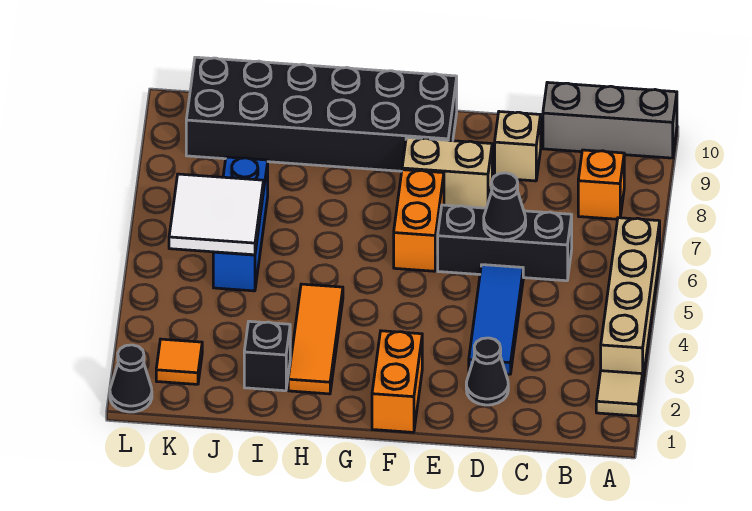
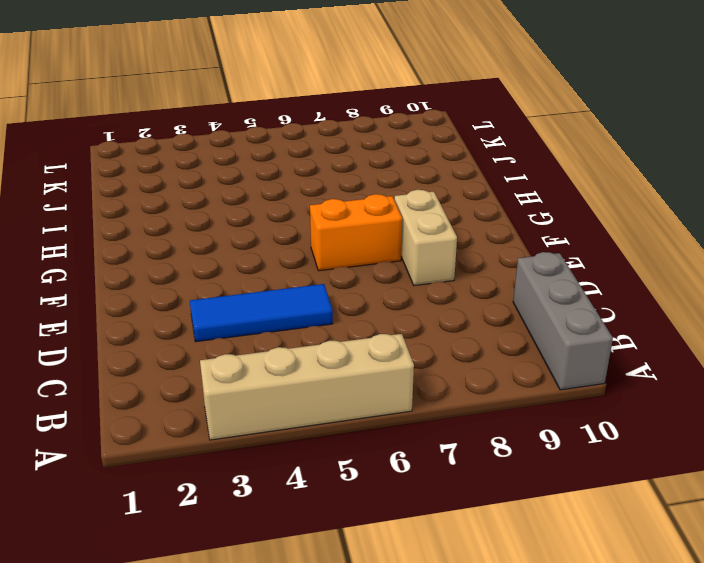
none -> tan 1x1 tile [596,371,642,416]
none -> orange 1x1 brick [578,150,624,219]
none -> black 1x3 brick [438,205,572,281]

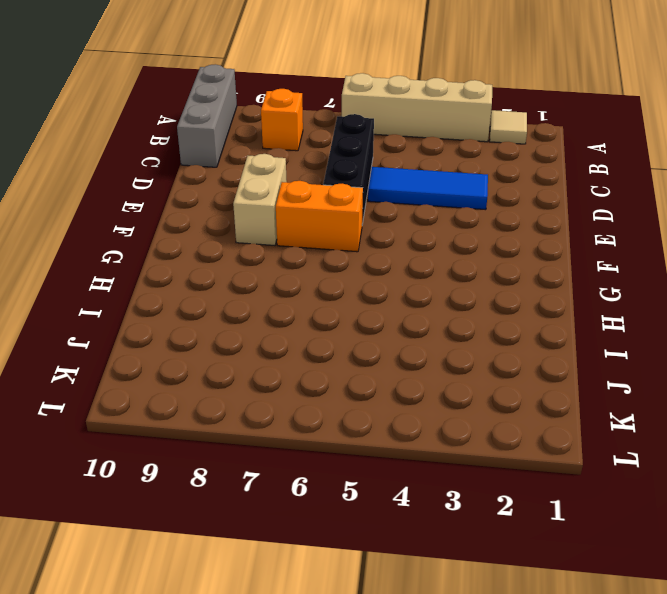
none -> black 1x1 cone [466,338,508,405]
none -> tan 1x1 brick [495,112,541,181]
none -> orange 1x2 brick [372,331,422,432]

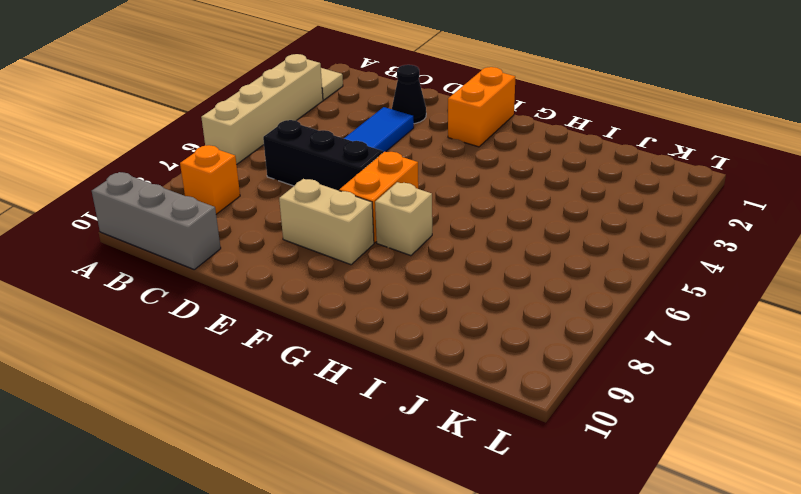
tan 1x1 brick [375,182,432,256] -> tan 1x1 brick moved to [495,112,541,181]
none -> black 2x6 brick [186,57,457,171]
none -> orange 1x3 tile [288,284,343,394]
none -> black 1x1 brick [244,321,290,391]

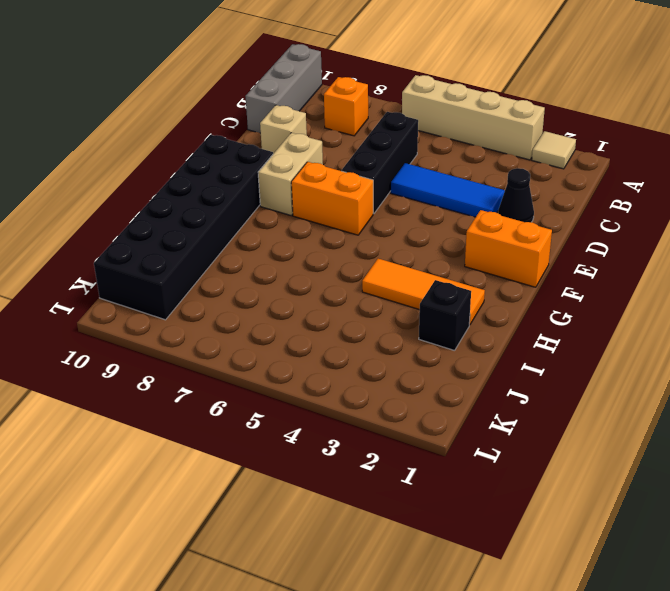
none -> blue 1x3 brick [213,157,268,291]
none -> orange 1x1 tile [156,339,202,384]
none -> black 1x1 cone [110,345,152,412]

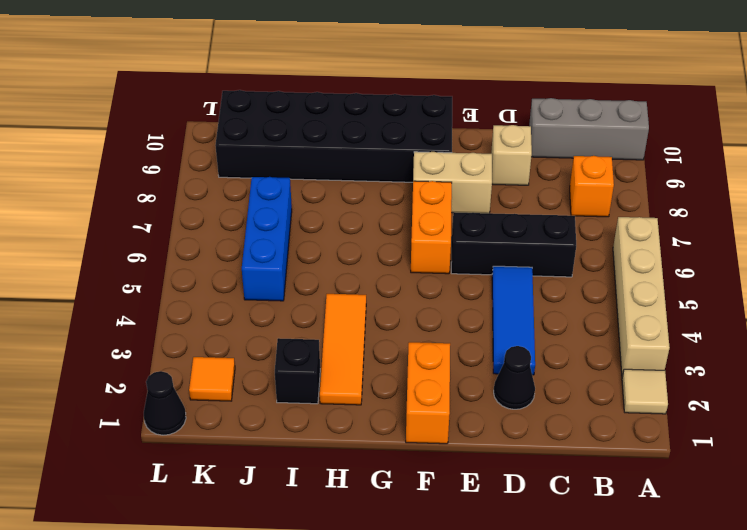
none -> black 1x1 cone [484,173,526,240]
none -> white 2x2 tile [169,174,263,255]

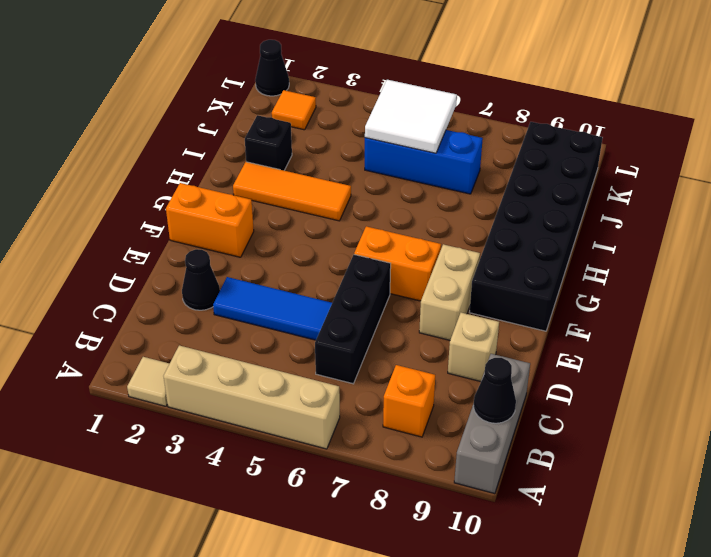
black 1x1 cone [473,358,516,423] -> black 1x1 cone moved to [484,173,526,240]

